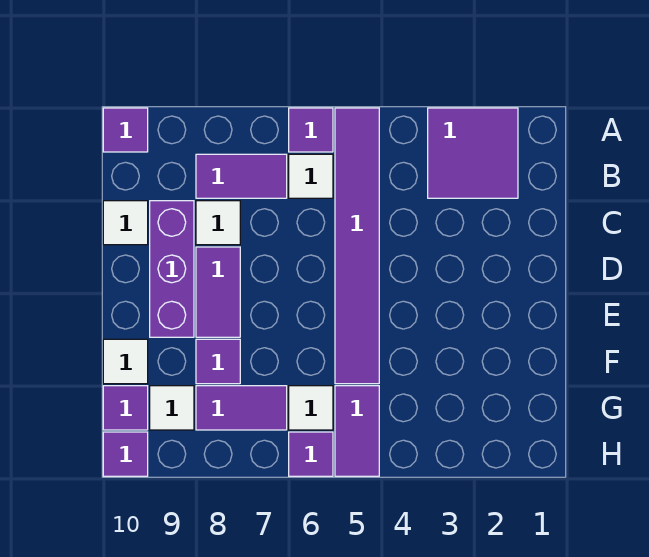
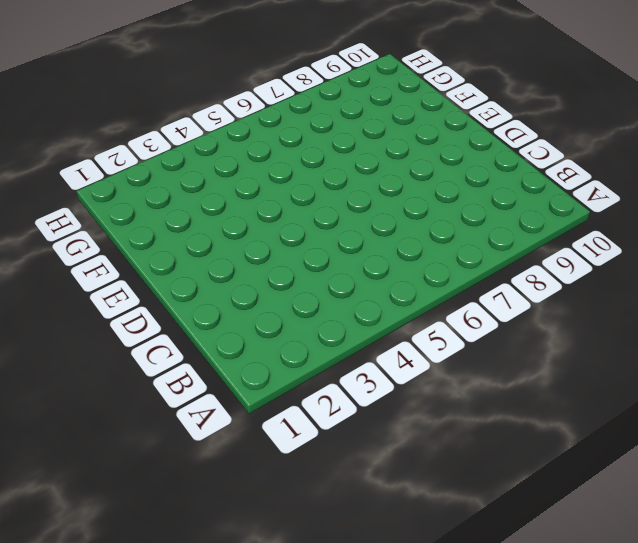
none -> purple 2x2 tile [428,108,518,198]
none -> purple 1x6 tile [335,108,379,384]
none -> purple 1x1 tile [289,108,333,152]

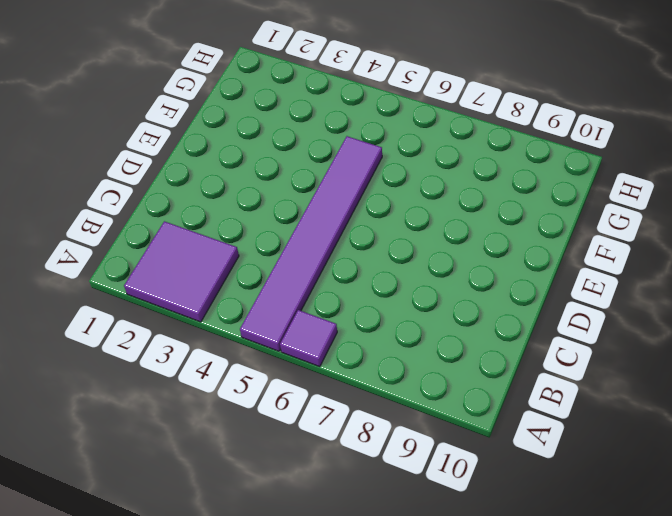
none -> purple 1x1 tile [103,108,148,152]
none -> white 1x1 tile [289,154,333,198]
none -> purple 1x2 tile [196,154,287,198]

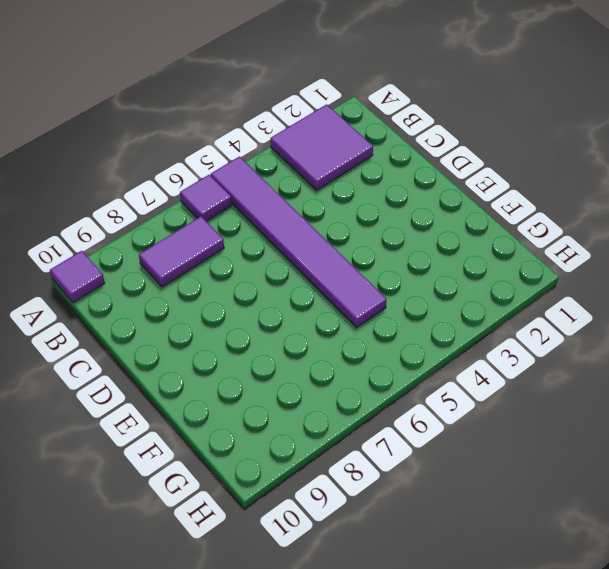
none -> white 1x1 tile [289,154,333,198]
none -> white 1x1 tile [196,201,240,245]
none -> purple 1x3 brick [150,201,194,337]

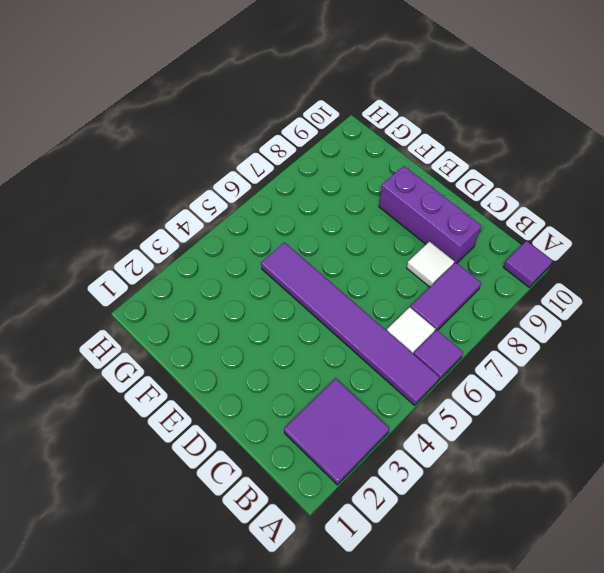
none -> white 1x1 tile [103,201,148,245]
none -> purple 1x2 tile [196,247,240,337]
none -> purple 1x1 tile [196,339,240,384]

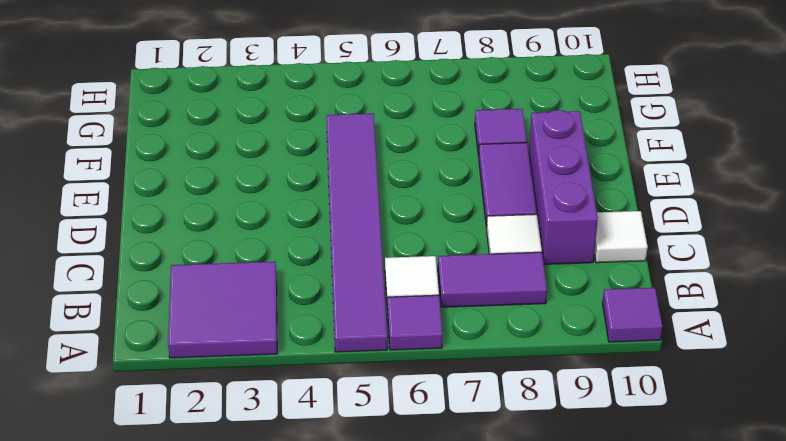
none -> white 1x1 tile [103,339,148,384]
none -> purple 1x2 tile [335,386,379,476]
none -> white 1x1 tile [289,386,333,430]

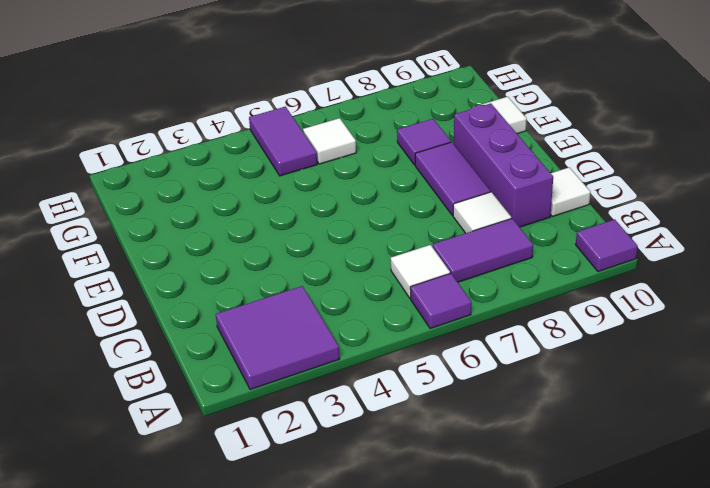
none -> purple 1x6 tile [335,108,379,384]
none -> purple 1x2 tile [196,386,287,430]
none -> white 1x1 tile [150,386,194,430]

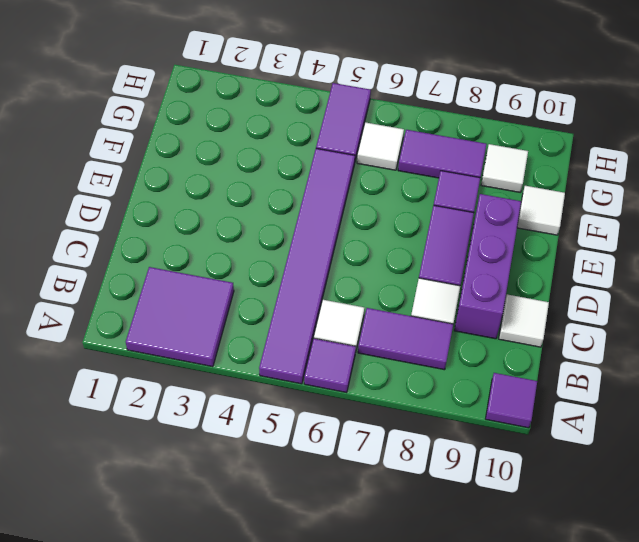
none -> purple 1x1 tile [103,386,148,430]
none -> purple 1x1 tile [289,432,333,476]
none -> purple 1x1 tile [103,432,148,476]

